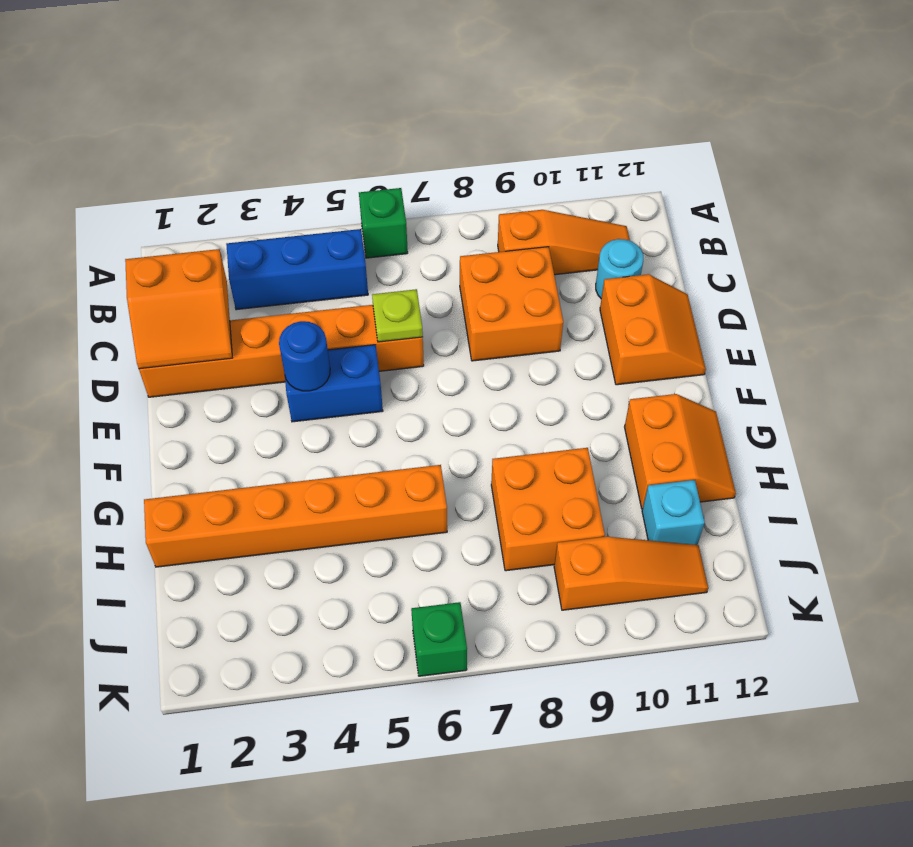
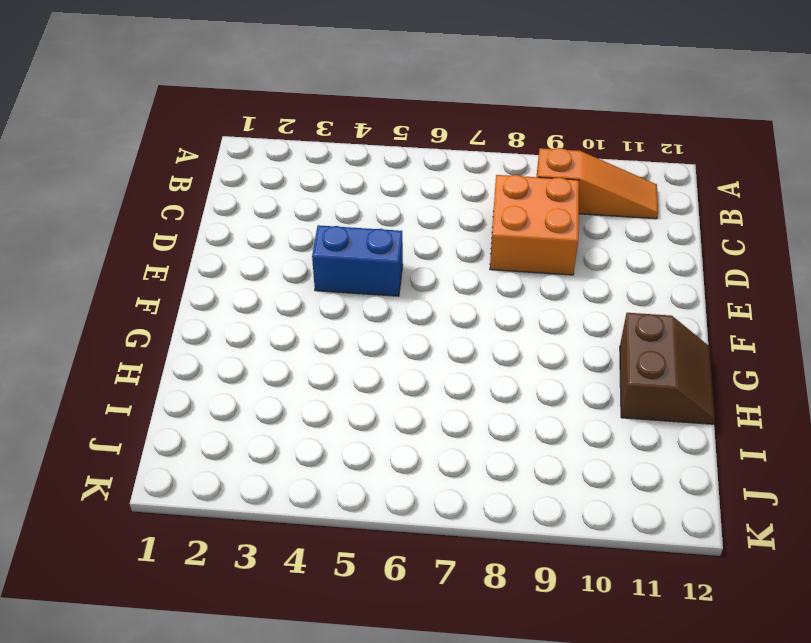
brown 2x2 slope [620,313,715,424] -> orange 2x2 slope [625,394,736,509]
none -> green 1x1 brick [359,188,408,258]
none -> blue 1x3 brick [226,229,368,310]
none -> cyan 1x1 round brick [596,239,643,298]

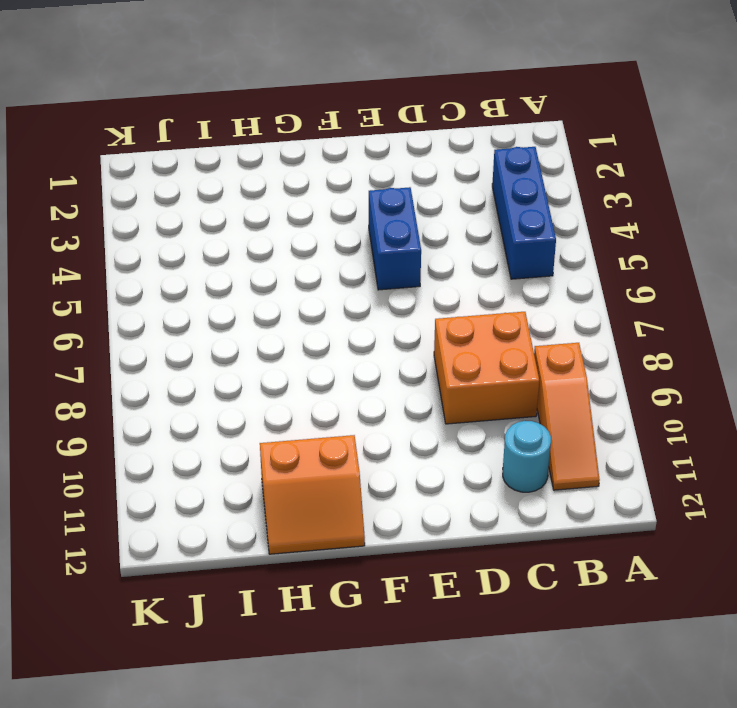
none -> green 1x1 brick [359,188,408,258]
none -> orange 1x6 brick [139,305,424,397]
none -> orange 2x2 slope [600,274,706,385]

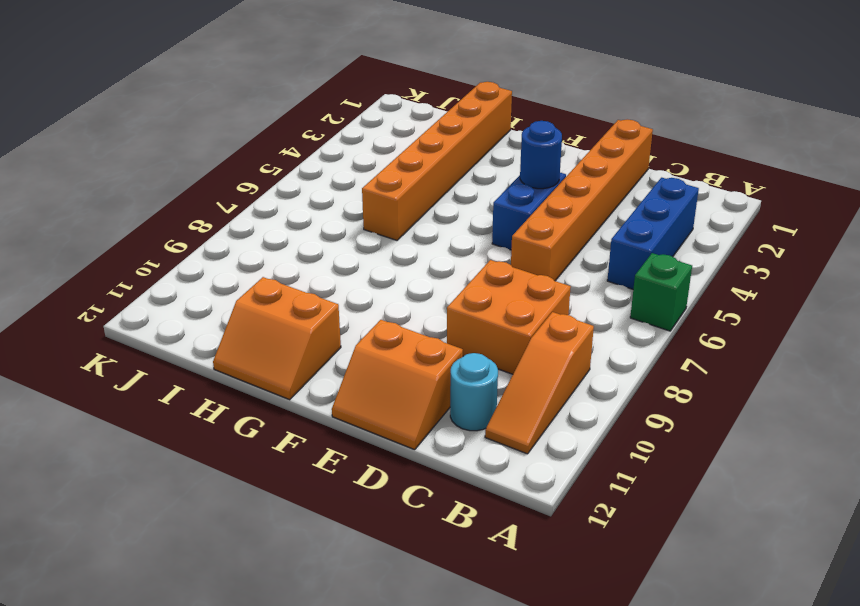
none -> orange 2x2 brick [491,448,605,571]
none -> cyan 1x1 brick [642,480,705,545]
none -> orange 1x3 slope [554,537,708,610]

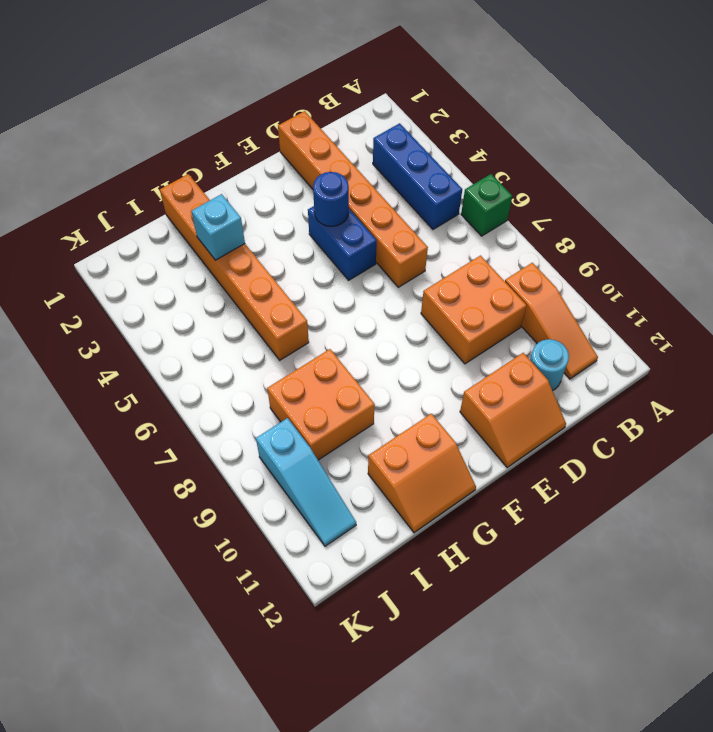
cyan 1x1 brick [191,194,245,260] -> cyan 1x1 brick moved to [642,480,705,545]
cyan 1x3 slope [256,418,356,546] -> orange 1x3 slope [554,537,708,610]
none -> green 1x1 brick [411,602,467,676]
none -> orange 2x2 slope [125,249,232,369]
none -> lime 1x1 plate [372,289,423,342]

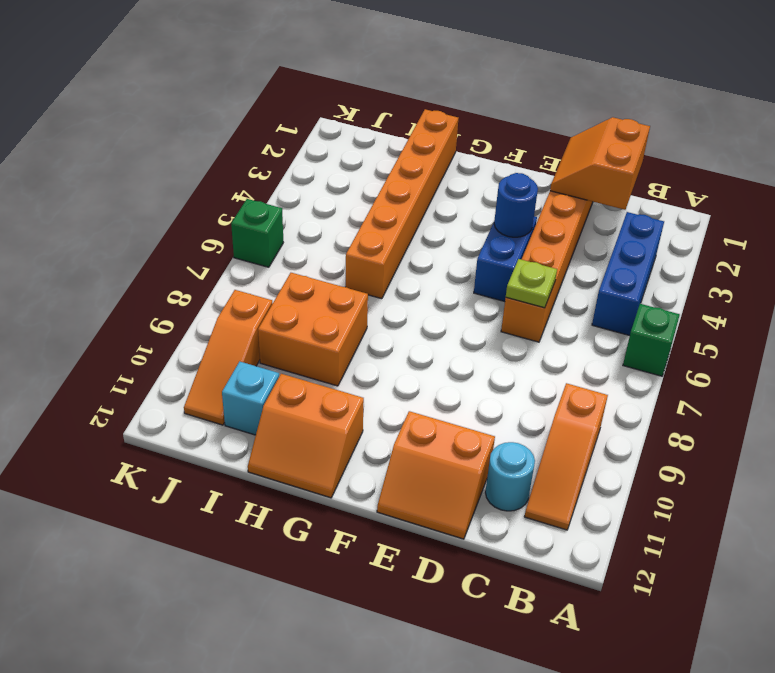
none -> orange 2x2 brick [460,247,563,361]

